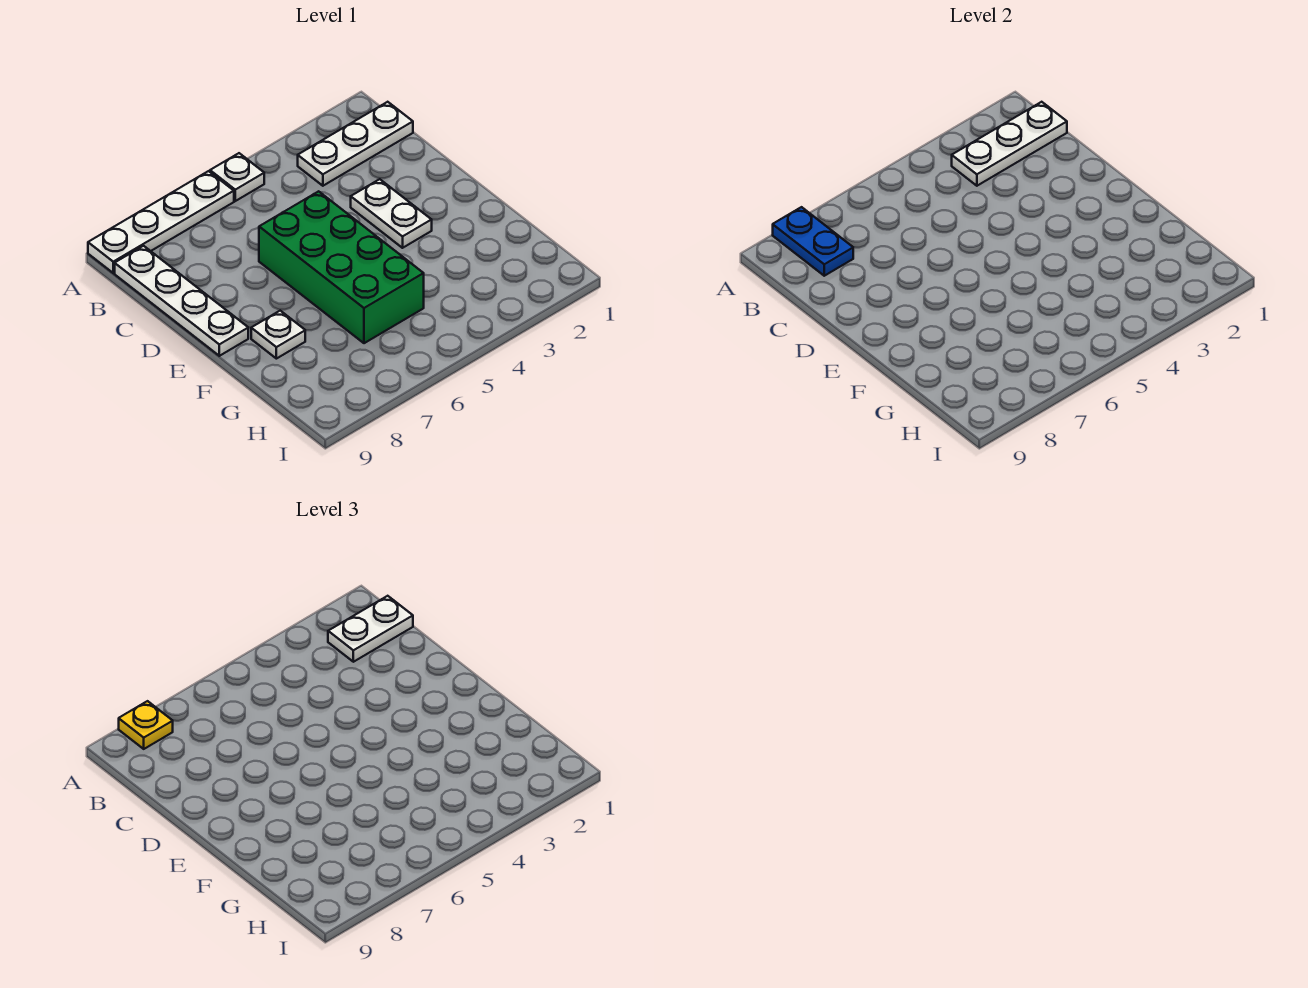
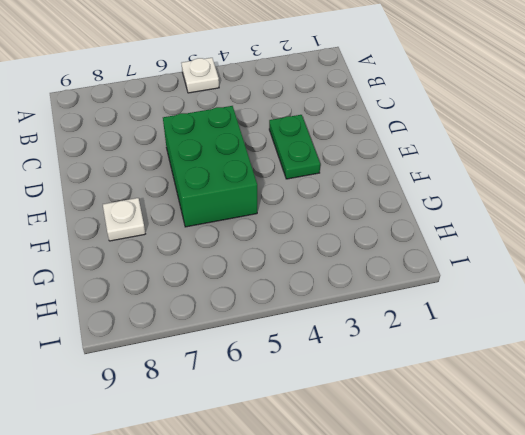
green 1x2 plate [269,115,320,179] -> white 1x2 plate [351,179,432,248]
green 2x3 brick [163,106,257,227] -> green 2x4 brick [259,191,424,343]
none -> white 1x4 plate [88,171,234,273]
none -> white 1x3 plate [298,102,413,186]

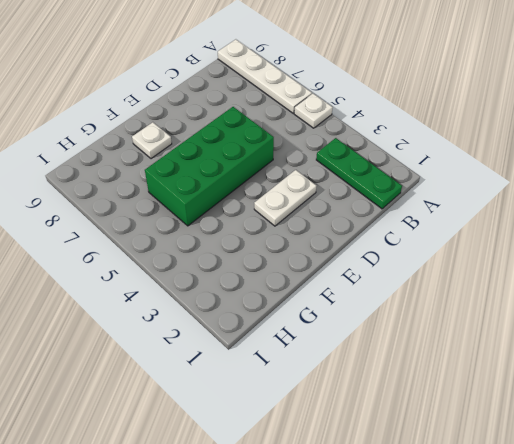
green 1x3 plate [316,138,402,209] -> white 1x3 plate [298,102,413,186]
none -> white 1x4 plate [115,246,248,356]
none -> blue 1x2 plate [773,207,853,276]

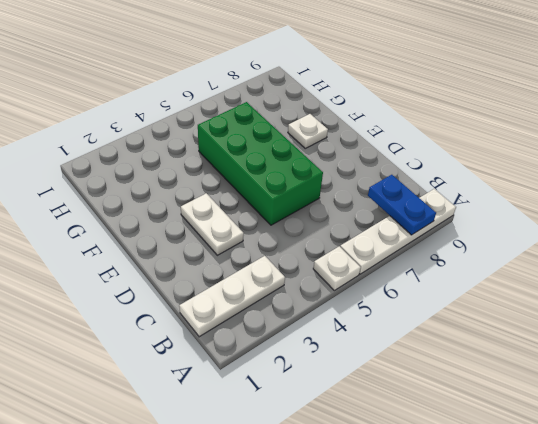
none -> white 1x4 plate [115,246,248,356]
none -> white 1x3 plate [952,102,1067,186]

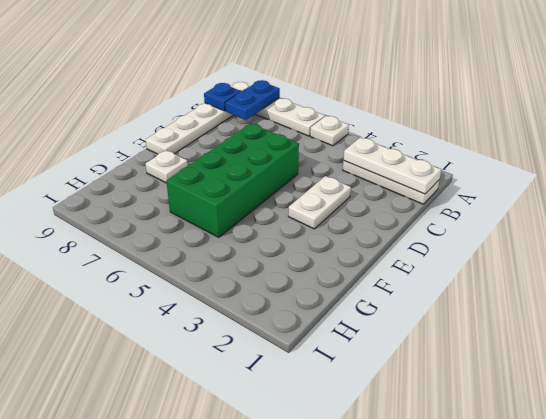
blue 1x1 plate [204,83,241,111] -> none
none -> yellow 1x1 plate [119,701,173,749]
none -> white 1x2 plate [328,596,413,662]

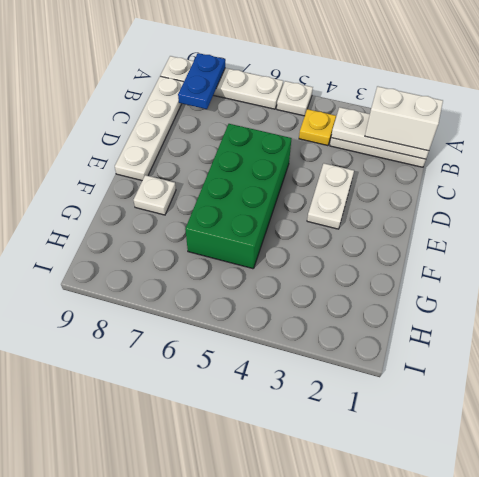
white 1x2 brick [365,86,443,151] -> white 1x2 plate [328,596,413,662]
yellow 1x1 plate [299,109,336,146] -> yellow 1x1 plate moved to [119,701,173,749]

